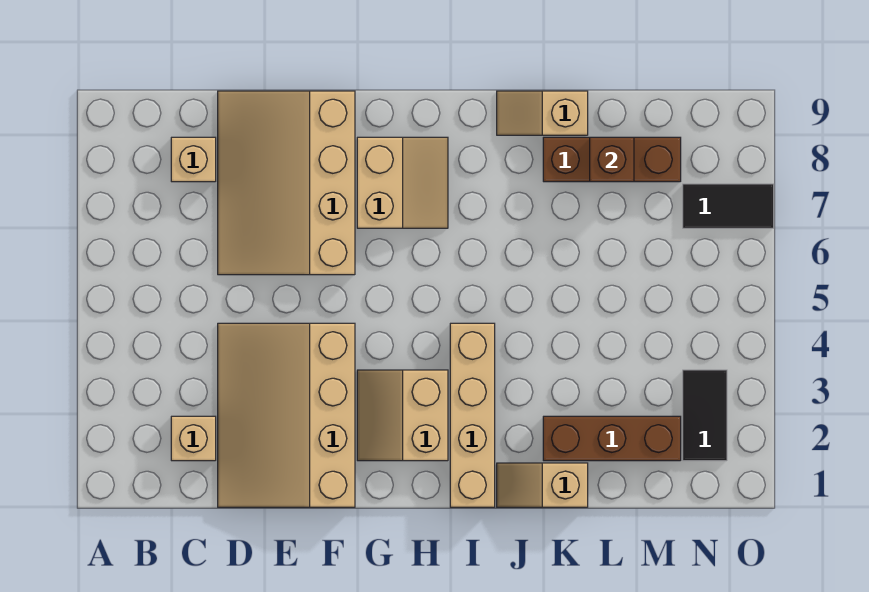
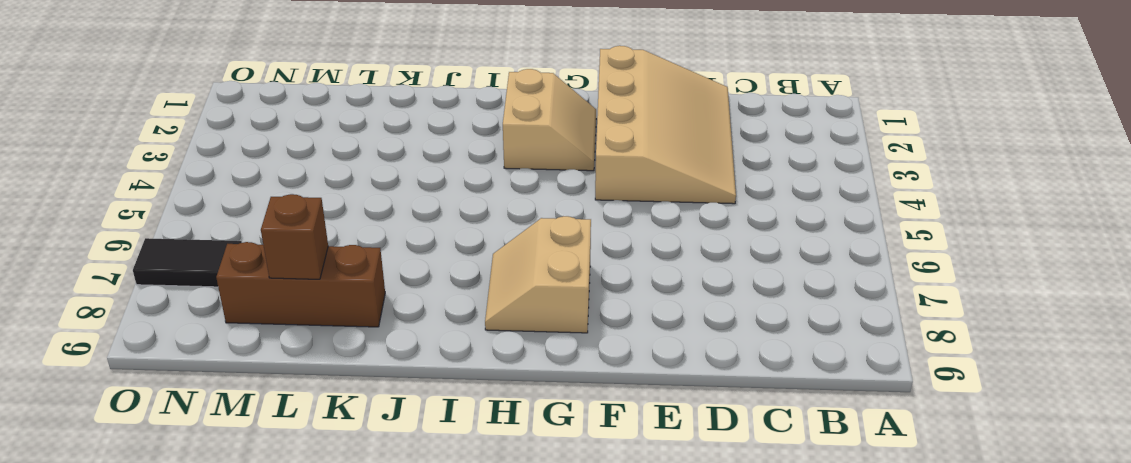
none -> tan 1x1 brick [171,416,216,461]
none -> tan 1x1 brick [171,137,216,182]
none -> tan 3x4 slope [218,91,355,275]

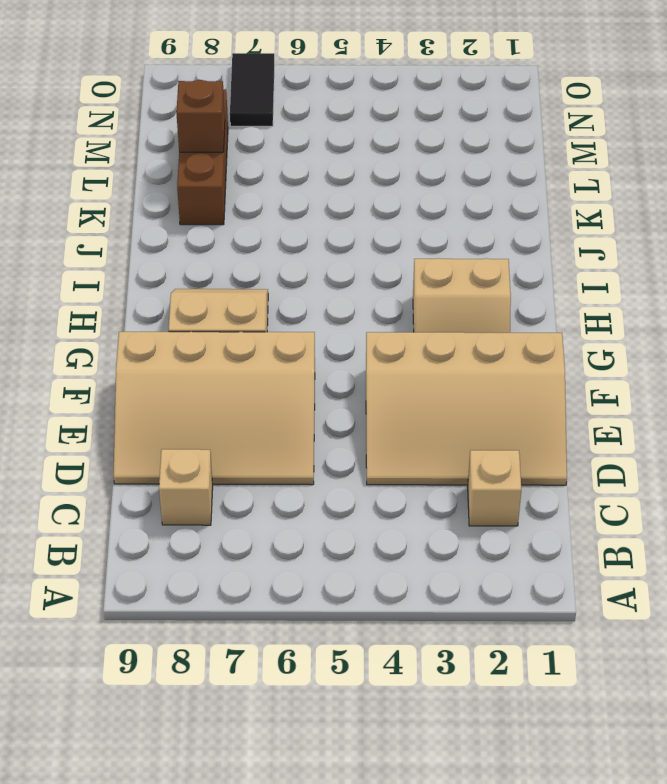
none -> tan 1x4 brick [450,323,495,507]
none -> tan 1x2 slope [497,463,588,507]
none -> tan 1x2 slope [497,91,588,135]

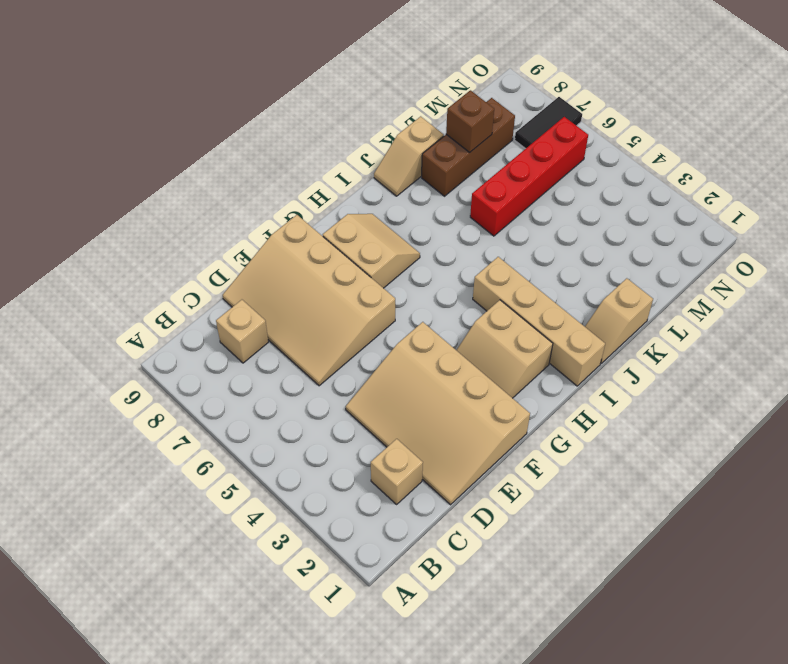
red 1x4 brick [470,117,588,236] -> none
none -> brown 1x3 brick [543,416,681,461]
none -> black 1x2 tile [683,370,727,461]

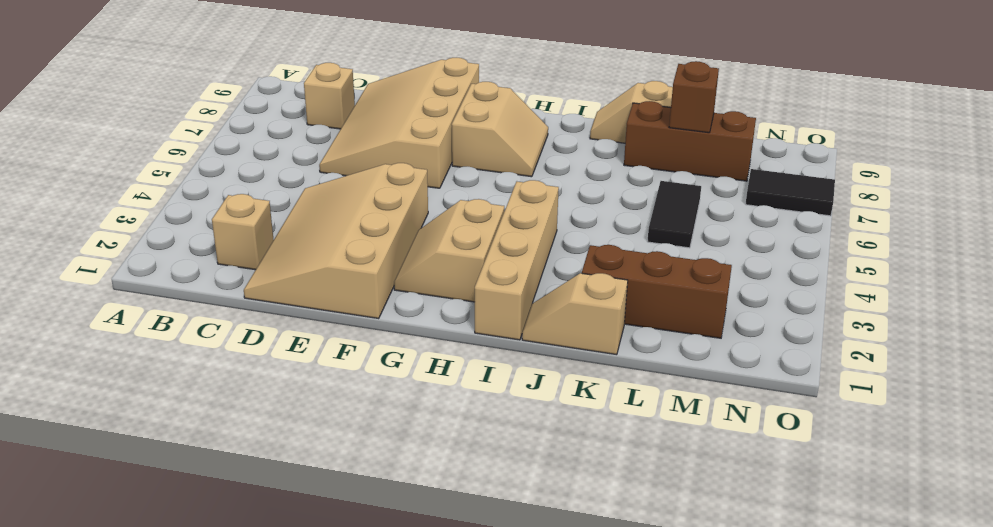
black 1x2 tile [647,181,701,248] -> black 1x2 tile moved to [683,370,727,461]

